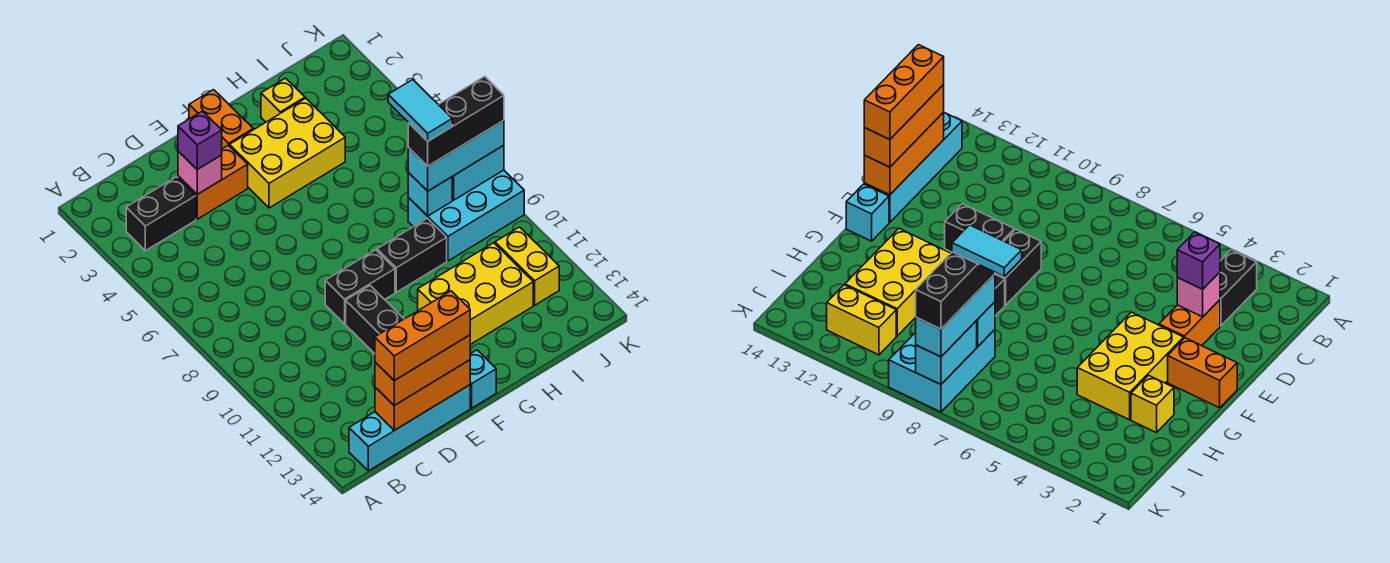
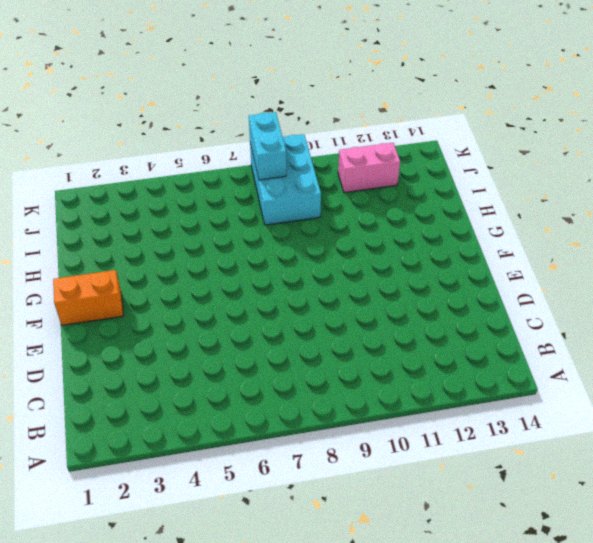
pink 1x2 brick [338,143,400,193] -> yellow 1x2 brick [495,227,559,305]
none -> black 1x2 brick [126,177,196,251]
none -> cyan 1x4 brick [349,385,470,471]
none -> orange 1x2 brick [178,145,248,219]

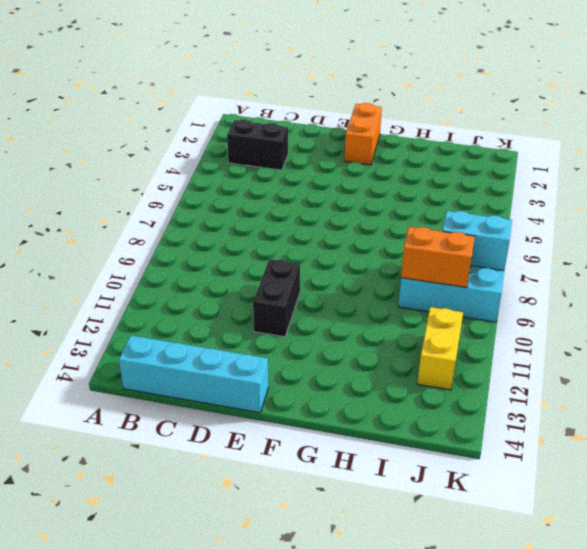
orange 1x2 brick [401,227,475,288] -> orange 1x2 brick moved to [178,145,248,219]
none -> black 1x2 brick [325,250,395,324]
none -> yellow 2x3 brick [230,98,345,208]
none -> cyan 1x1 brick [470,350,496,408]

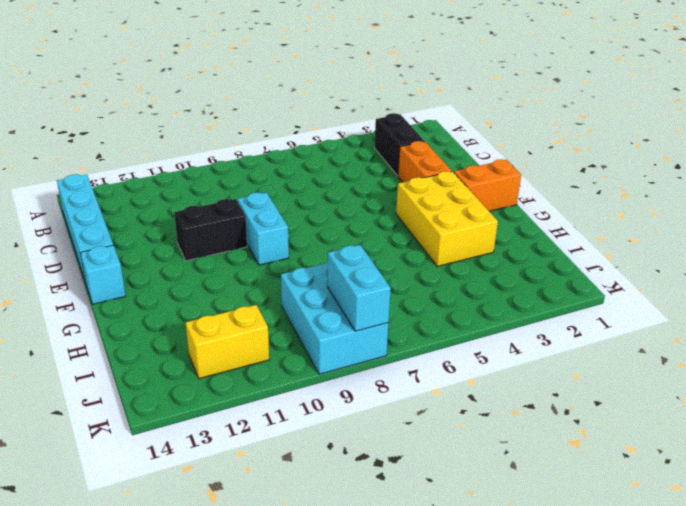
cyan 1x2 brick [238,192,289,265] -> black 1x2 brick [325,250,395,324]
none -> black 1x2 brick [377,218,447,292]
none -> yellow 2x3 brick [418,243,533,345]
none -> yellow 1x1 brick [261,78,305,122]

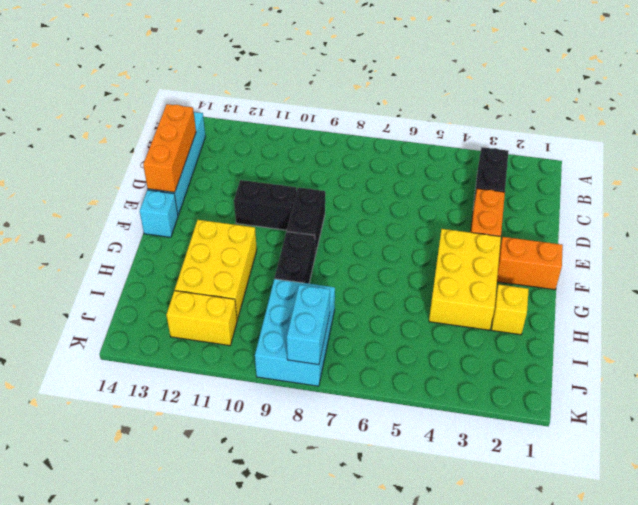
none -> pink 1x1 brick [178,151,222,194]
none -> cyan 1x1 brick [408,173,452,216]
none -> orange 1x3 brick [375,335,471,405]

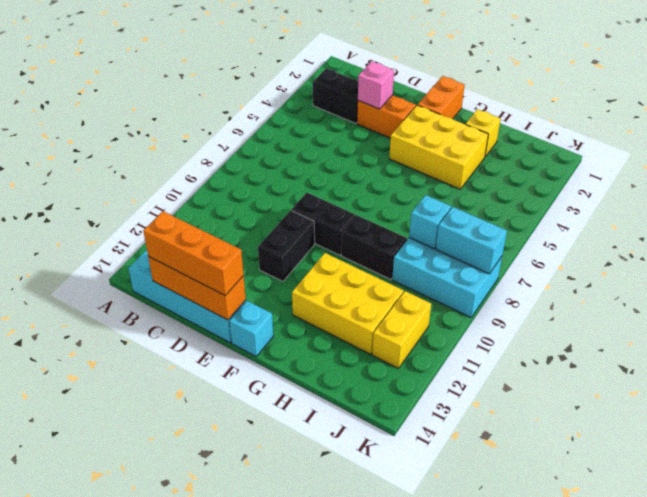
none -> purple 1x1 brick [178,111,222,169]
none -> cyan 1x3 brick [408,121,504,191]
none -> orange 1x3 brick [375,291,470,381]

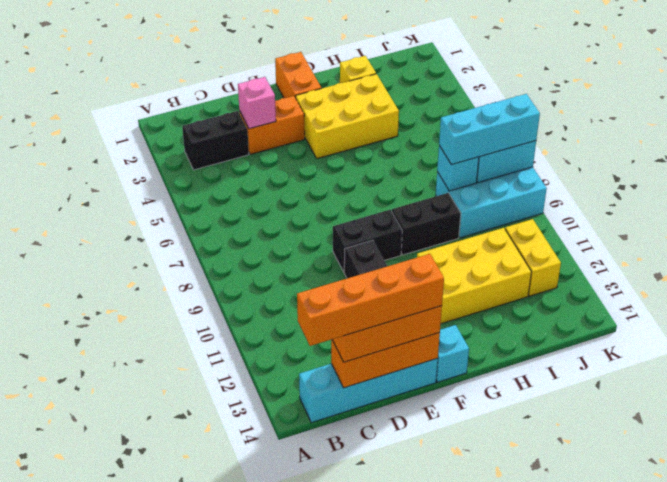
orange 1x4 brick [297,254,444,346] -> orange 1x3 brick [375,291,470,381]
none -> purple 1x1 brick [178,111,222,169]
none -> black 1x3 brick [408,76,504,166]
none -> cyan 1x2 tile [388,80,452,141]

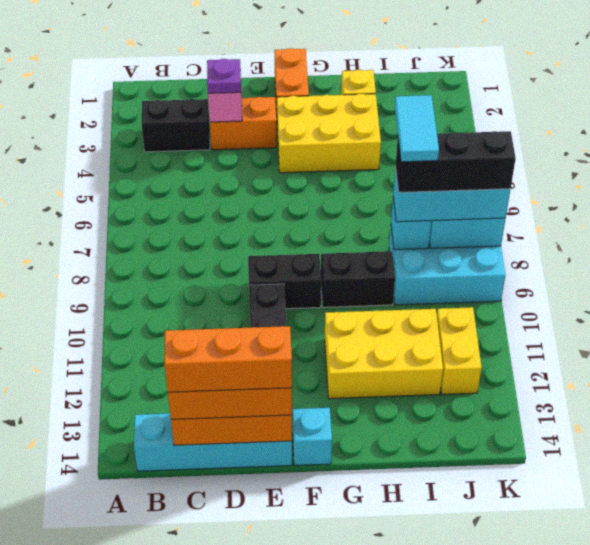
purple 1x1 plate [207,59,241,93] -> purple 1x1 brick [178,111,222,169]

